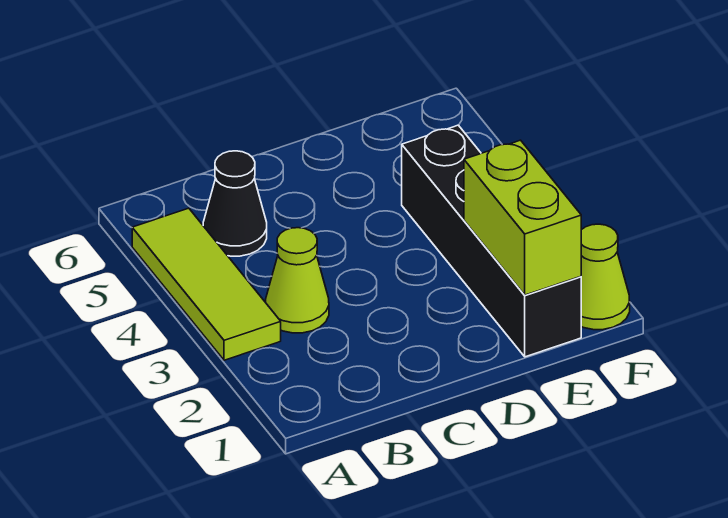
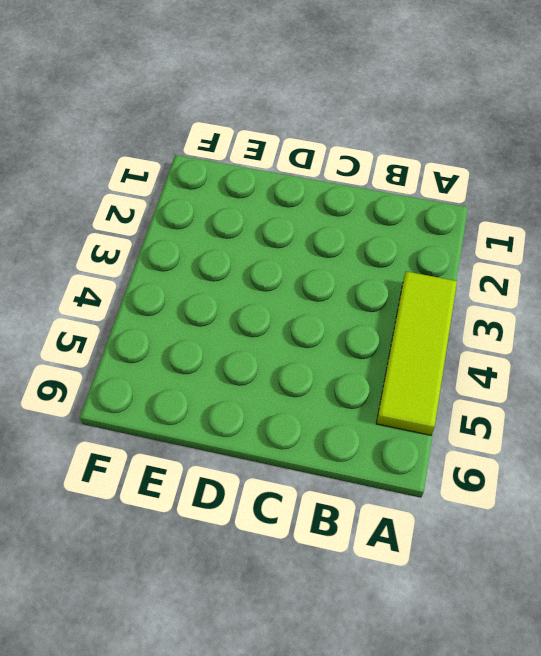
none -> lime 1x1 cone [266,228,329,333]
none -> black 1x1 cone [203,151,267,256]

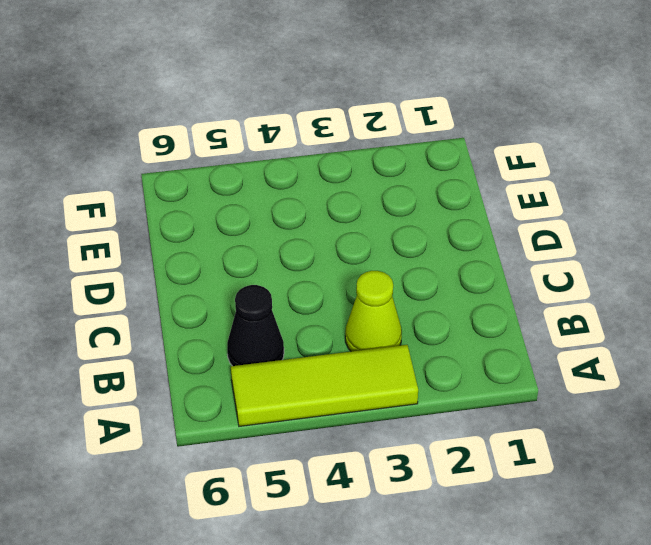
none -> black 1x4 brick [402,125,581,357]
none -> lime 1x1 cone [581,224,630,330]

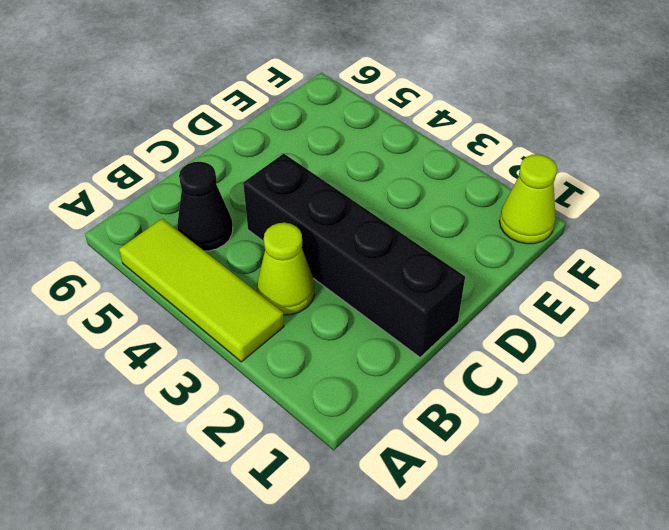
black 1x4 brick [243,154,465,357] -> black 1x4 brick moved to [402,125,581,357]
none -> lime 1x2 brick [464,140,581,295]

